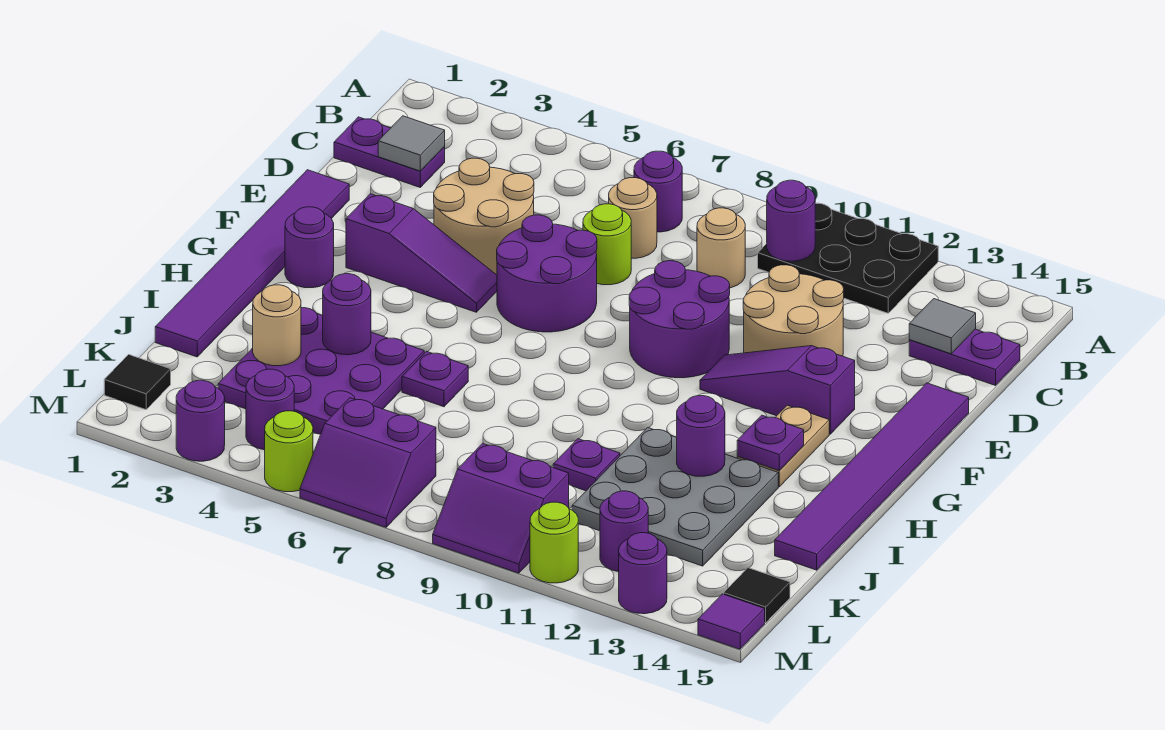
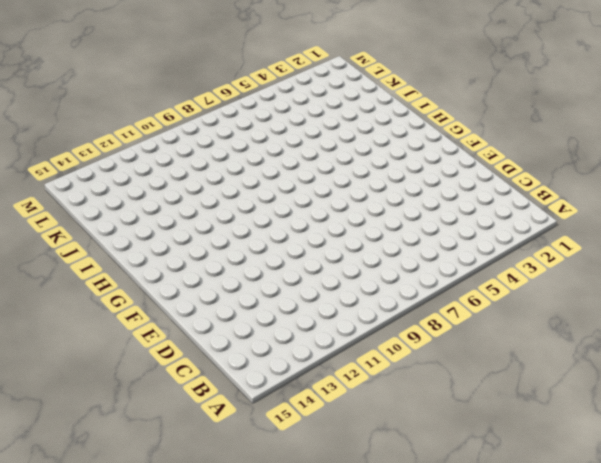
none -> black 2x3 plate [758,203,938,313]
none -> purple 1x1 round brick [634,151,682,232]
none -> purple 1x2 plate [334,117,445,187]
none -> tan 1x1 round brick [609,178,657,258]

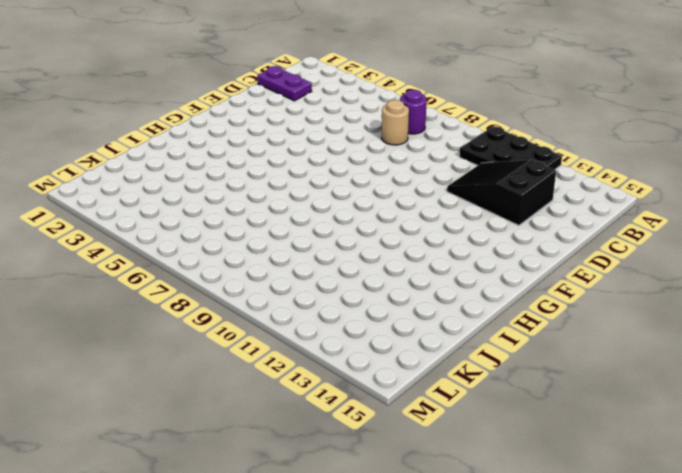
black 2x3 slope [447,160,556,225] -> tan 2x2 round brick [743,265,844,356]
none -> tan 1x1 round brick [697,208,745,288]
none -> purple 1x2 plate [909,329,1020,385]
none -> tan 2x2 round brick [434,158,534,274]
none -> lime 1x1 round brick [583,204,631,285]

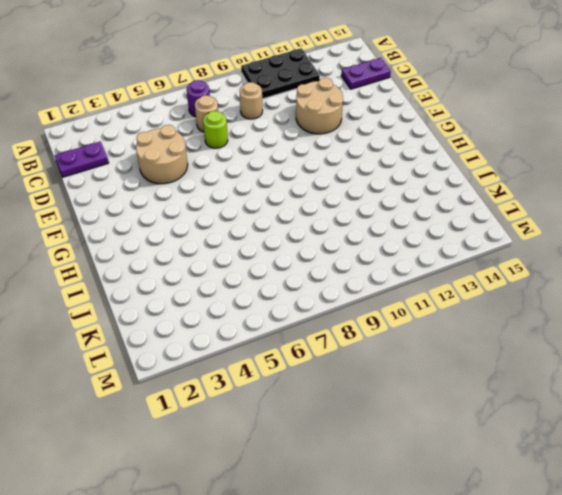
none -> purple 1x6 tile [155,170,349,357]
none -> purple 2x2 round brick [497,215,597,332]
none -> purple 2x2 round brick [629,261,730,378]
none -> purple 1x6 tile [775,383,969,570]

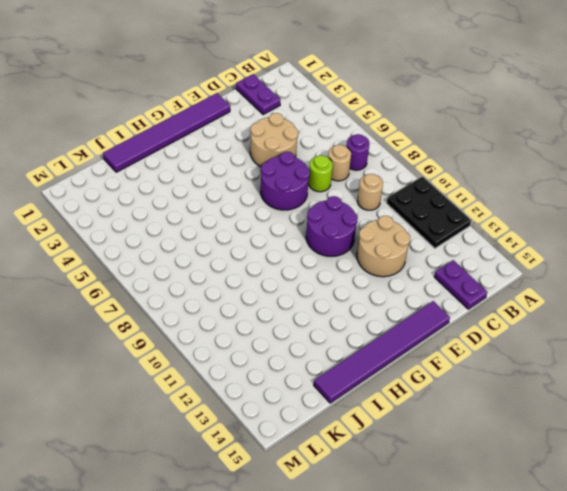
none -> purple 1x3 slope [346,194,497,312]
none -> purple 1x3 slope [700,346,855,434]
none -> purple 1x1 round brick [285,207,334,288]
none -> tan 1x2 plate [737,405,829,487]

